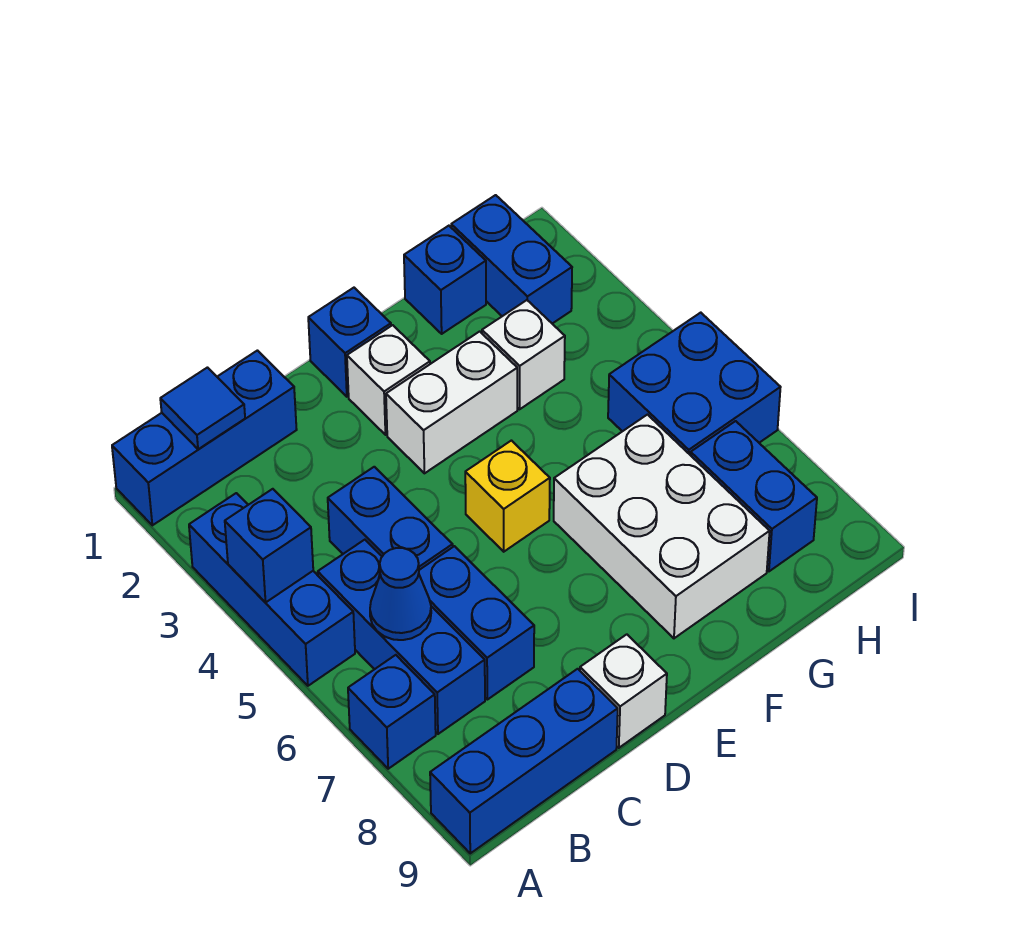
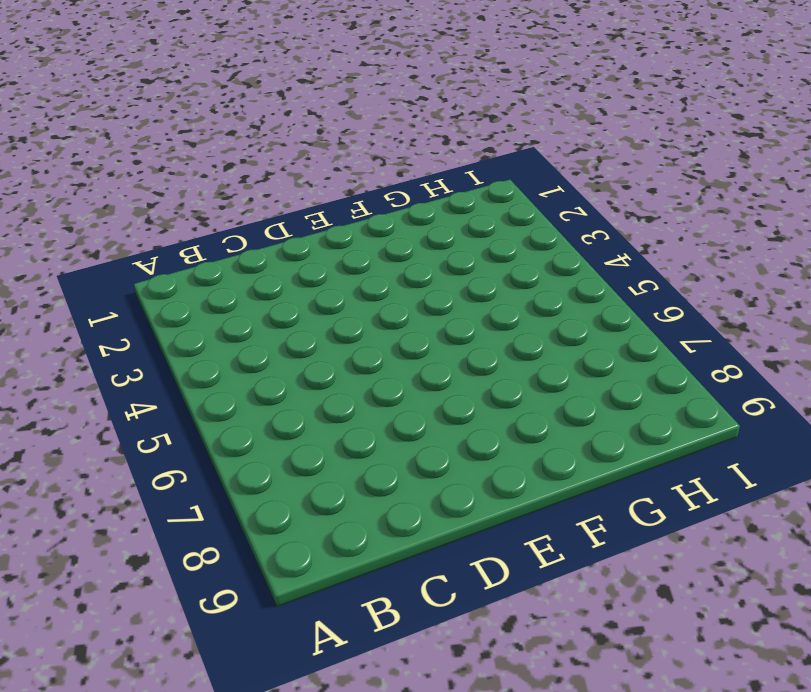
none -> blue 1x3 brick [112,351,297,525]
none -> blue 1x3 brick [189,493,355,686]
none -> blue 1x1 brick [348,655,436,769]

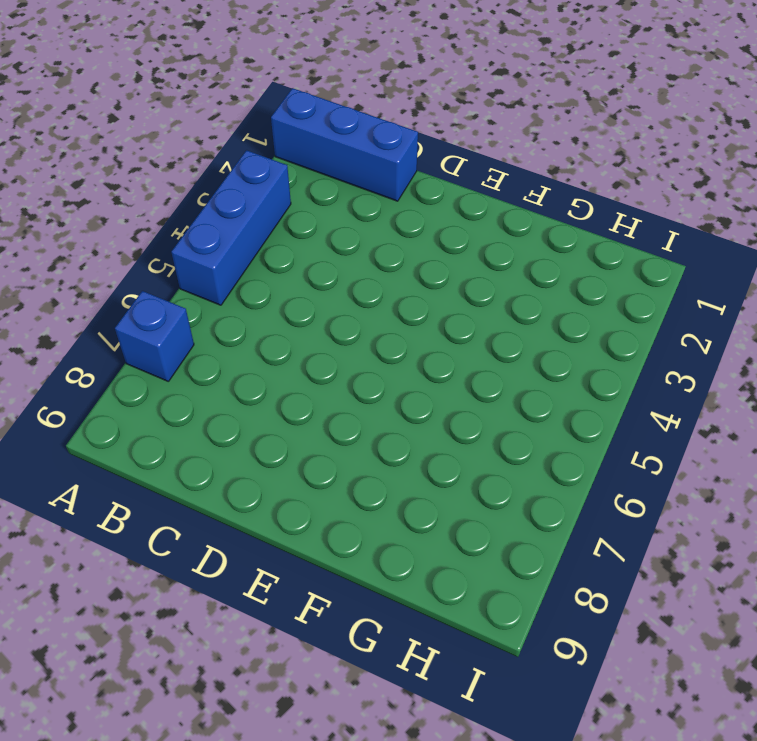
none -> blue 1x3 brick [430,669,618,853]
none -> blue 1x3 brick [318,540,485,734]
none -> blue 1x2 brick [328,467,453,570]

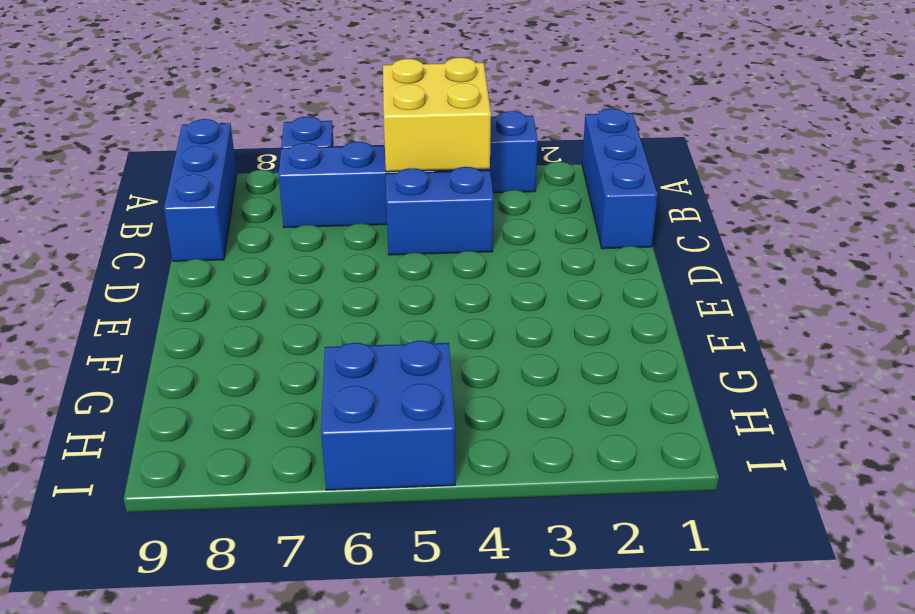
yellow 2x2 brick [383,58,491,172] -> blue 1x1 brick [225,489,313,603]
none -> blue 1x2 brick [419,546,534,700]
none -> white 1x1 brick [580,634,667,748]
none -> blue 1x1 brick [308,288,391,397]

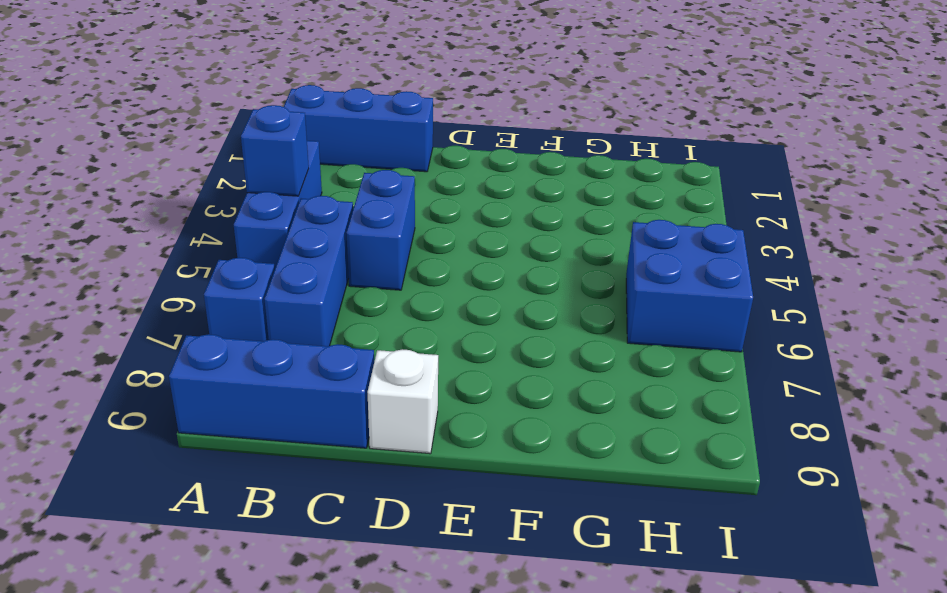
none -> blue 1x2 brick [419,546,534,700]
none -> blue 1x1 brick [308,288,391,397]
none -> white 1x1 brick [347,325,430,435]

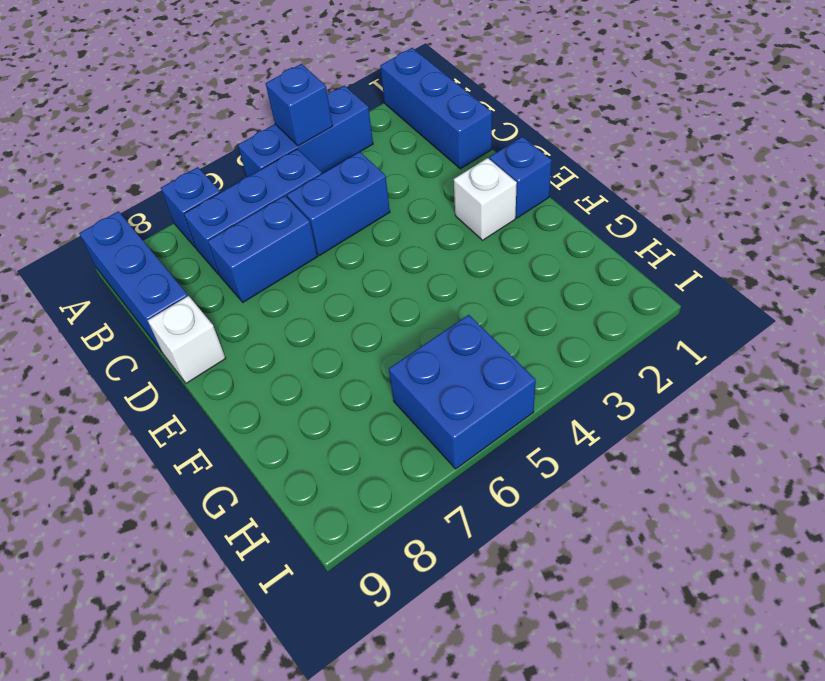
none -> white 1x2 brick [386,331,517,473]
none -> yellow 1x1 brick [465,441,550,552]
none -> white 2x3 brick [554,415,770,638]

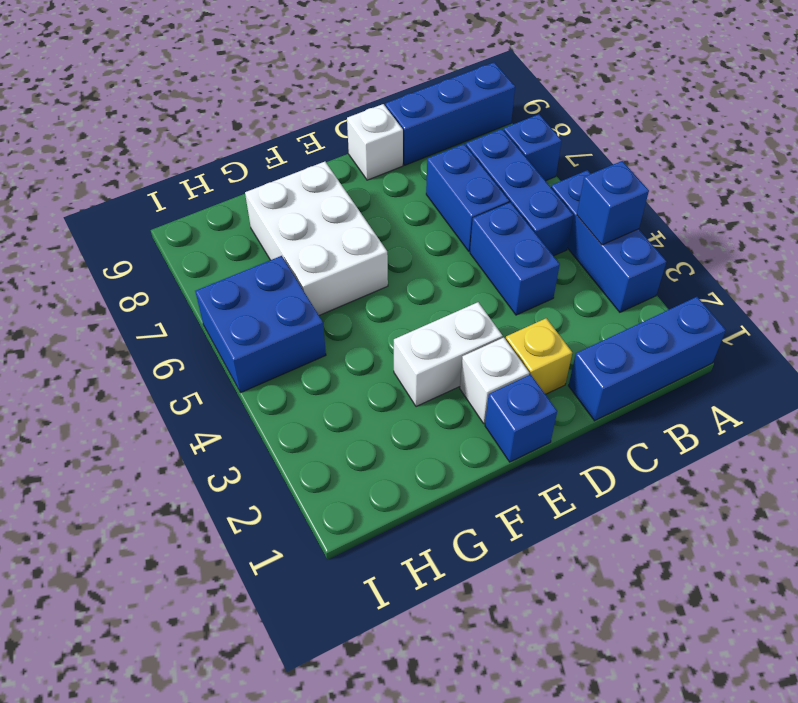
yellow 1x1 brick [506,318,572,394] -> yellow 1x1 brick moved to [465,441,550,552]
none -> blue 1x1 brick [404,226,486,334]
none -> white 1x1 brick [482,300,565,409]
none -> blue 1x2 brick [451,195,572,324]

